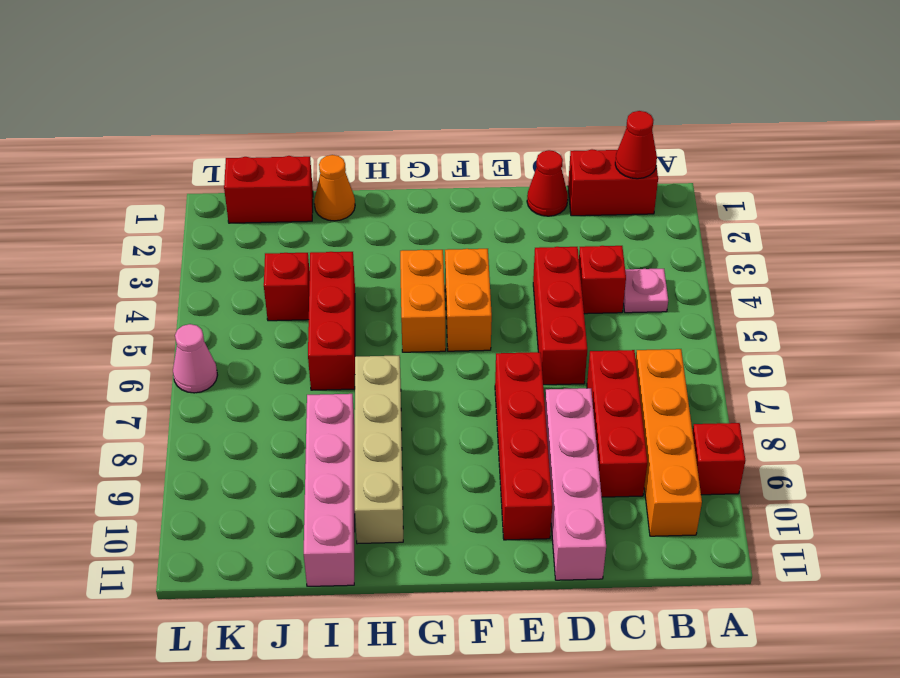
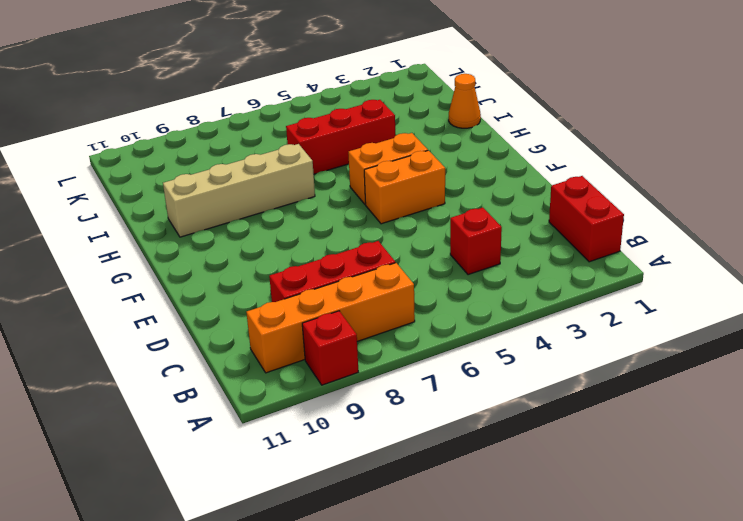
none -> pink 1x1 plate [623,269,668,313]
none -> red 1x1 cone [527,150,568,216]
none -> red 1x3 brick [533,247,587,385]

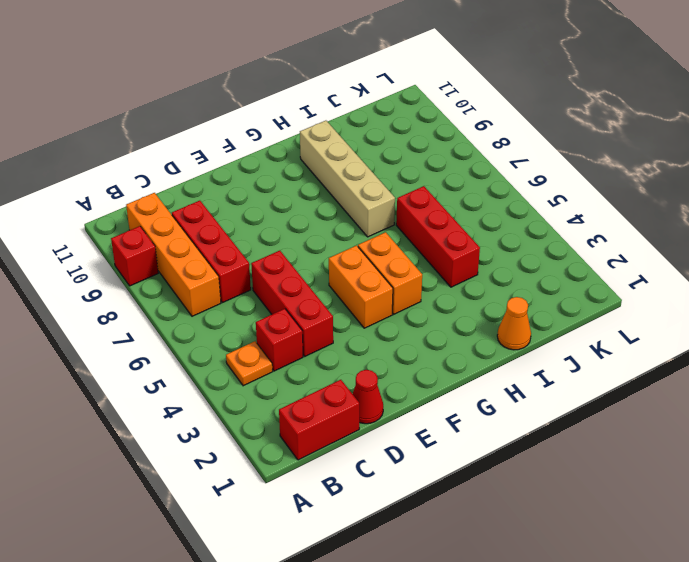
orange 1x1 plate [226,341,273,386] -> pink 1x1 plate [623,269,668,313]
none -> pink 1x4 brick [545,388,606,580]
none -> red 1x4 brick [495,352,552,540]
none -> pink 1x4 brick [304,394,355,586]

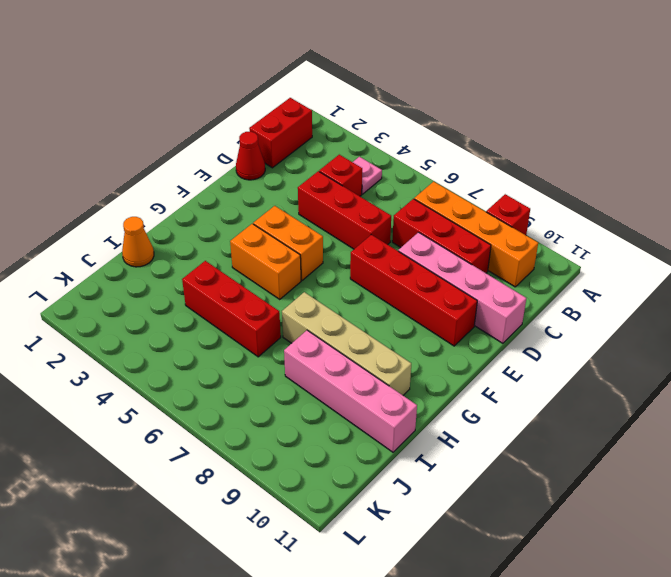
none -> red 1x2 brick [224,156,313,223]
none -> red 1x1 brick [264,253,310,321]
none -> pink 1x1 cone [173,324,217,393]

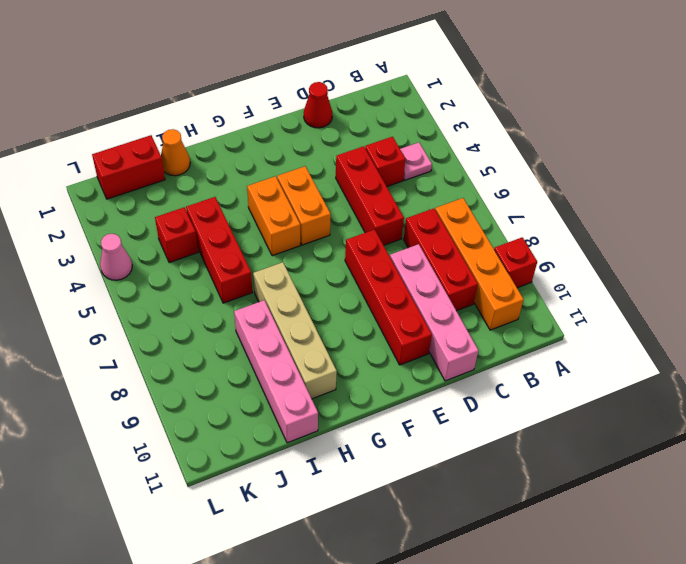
pink 1x1 cone [100,234,132,280] -> pink 1x1 cone moved to [173,324,217,393]
none -> red 1x2 brick [568,149,658,216]
none -> red 1x1 cone [615,111,657,179]

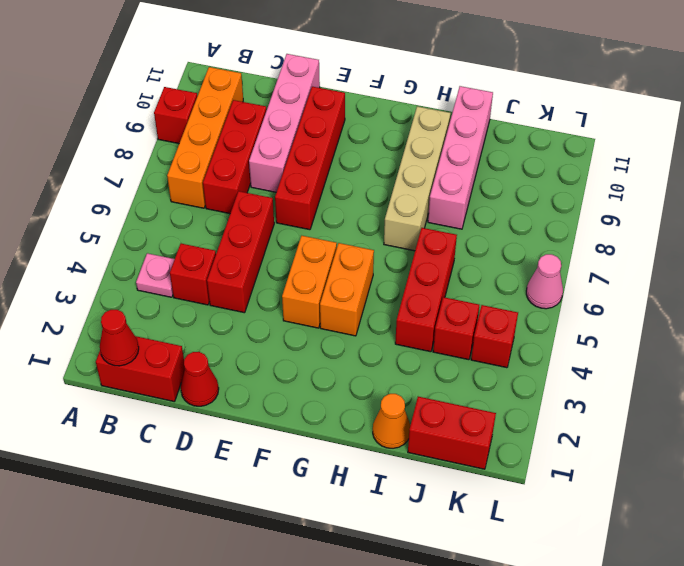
red 1x1 brick [471,305,518,368] -> none

